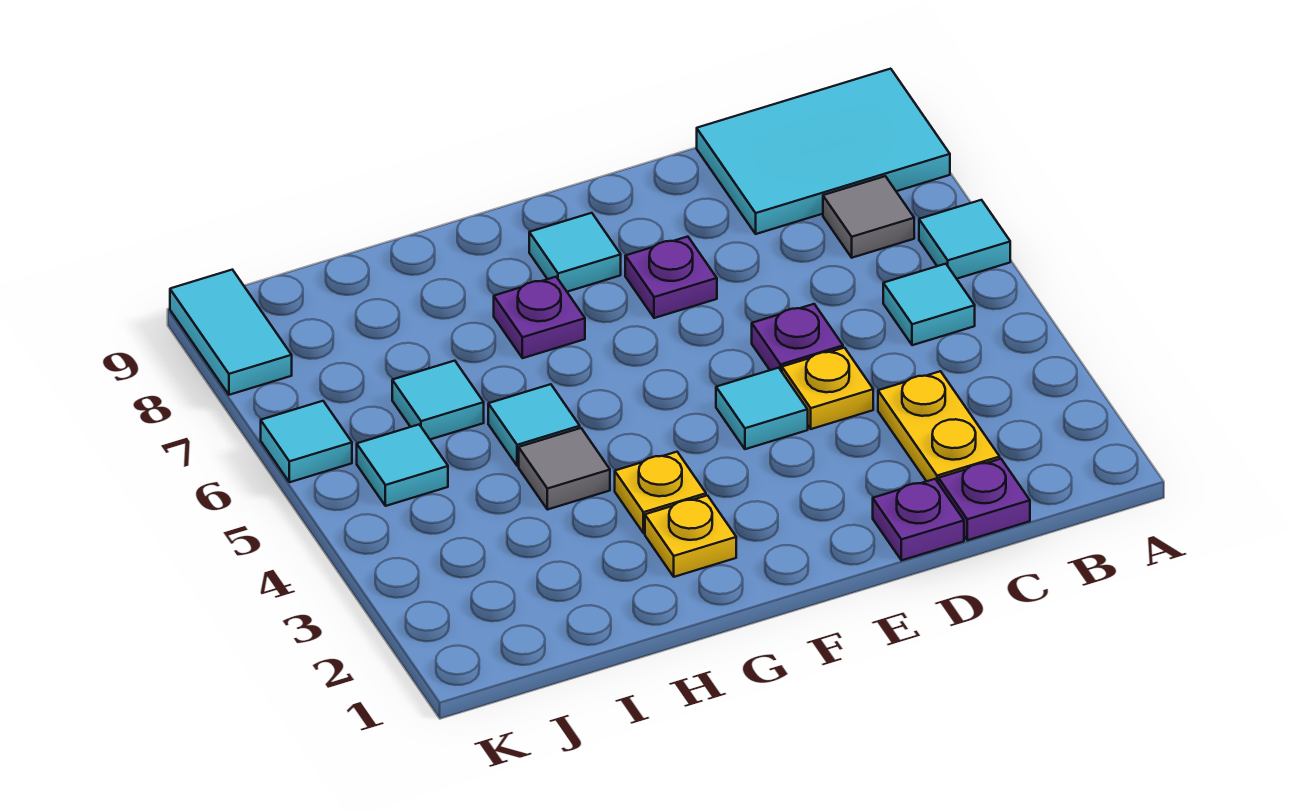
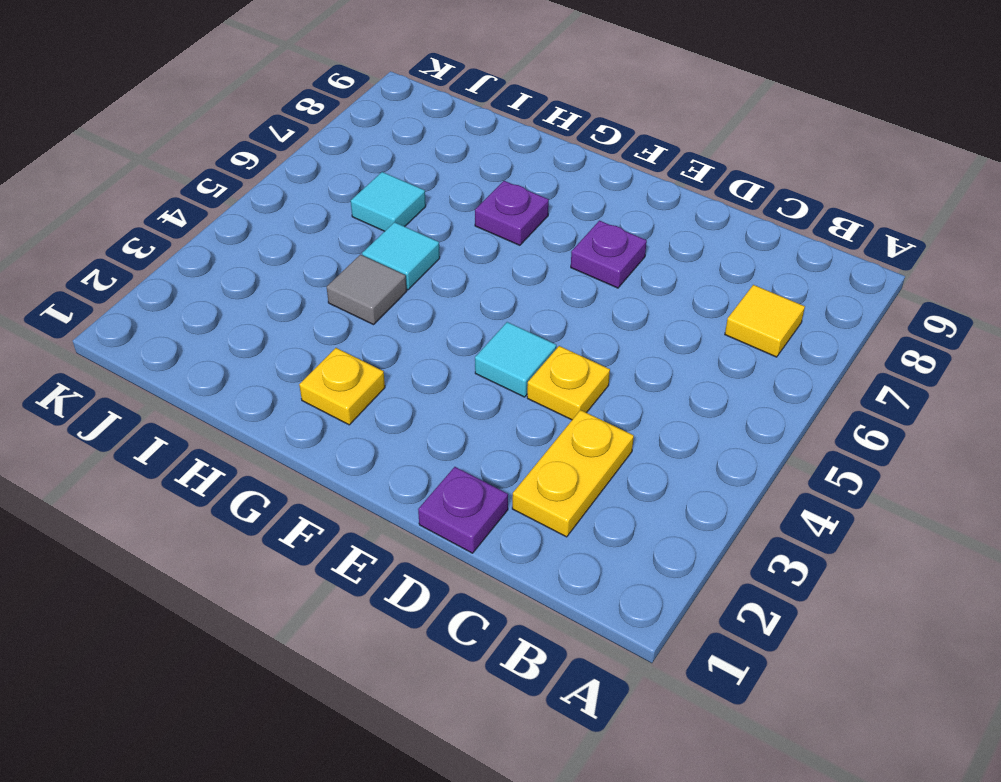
yellow 1x1 tile [725,285,805,357] -> grey 1x1 tile [823,176,914,258]
none -> cyan 1x1 tile [919,200,1010,279]
none -> cyan 2x3 tile [697,69,950,234]
none -> cyan 1x1 tile [883,264,975,345]

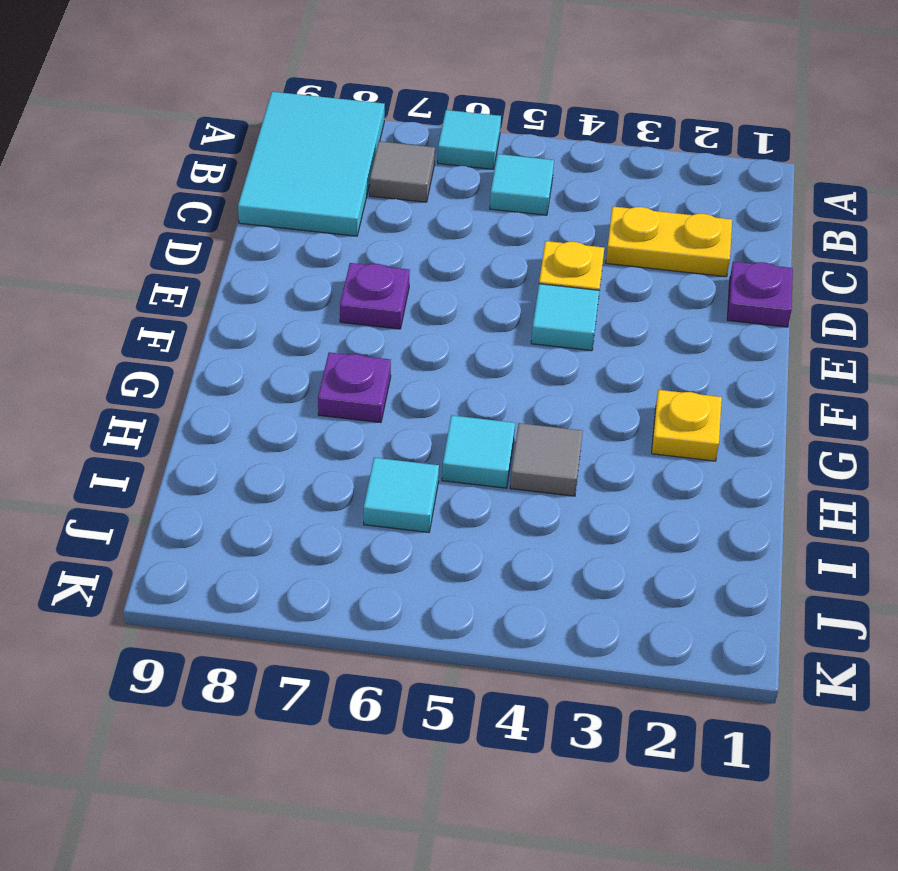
none -> purple 1x1 plate [938,459,1030,540]
none -> purple 1x1 plate [752,304,843,372]
none -> cyan 1x1 tile [529,213,621,292]

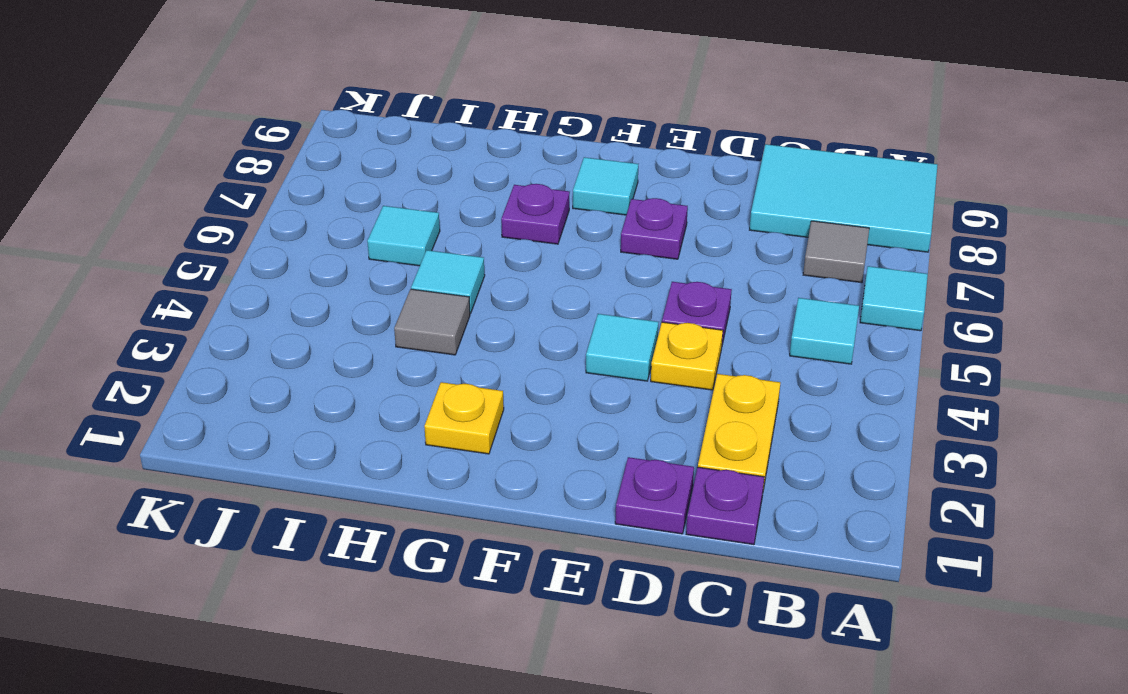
none -> yellow 1x1 plate [615,452,706,533]
none -> cyan 1x1 tile [357,425,448,506]
none -> cyan 1x1 tile [261,401,352,482]

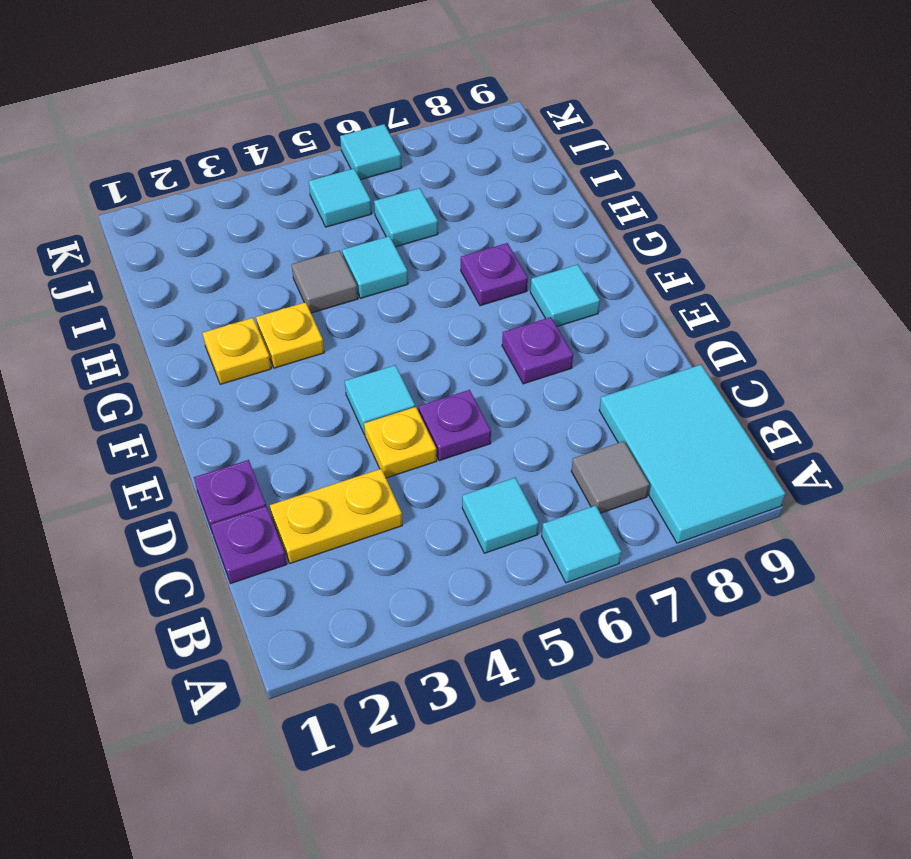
none -> cyan 1x2 tile [170,270,292,395]

